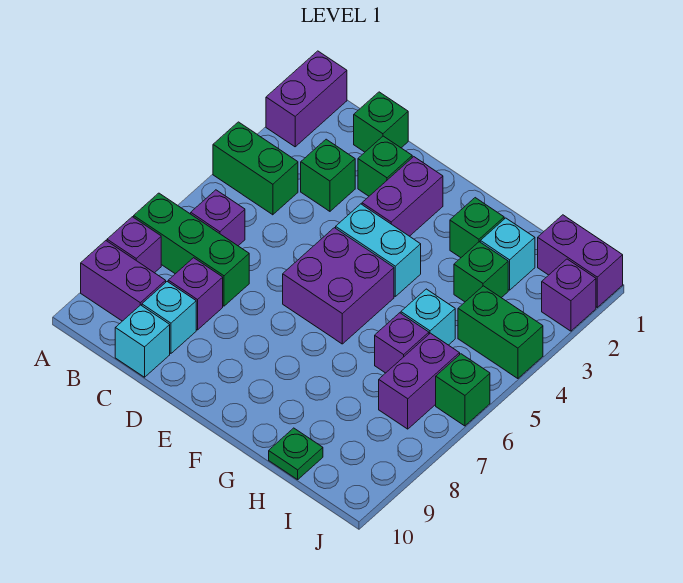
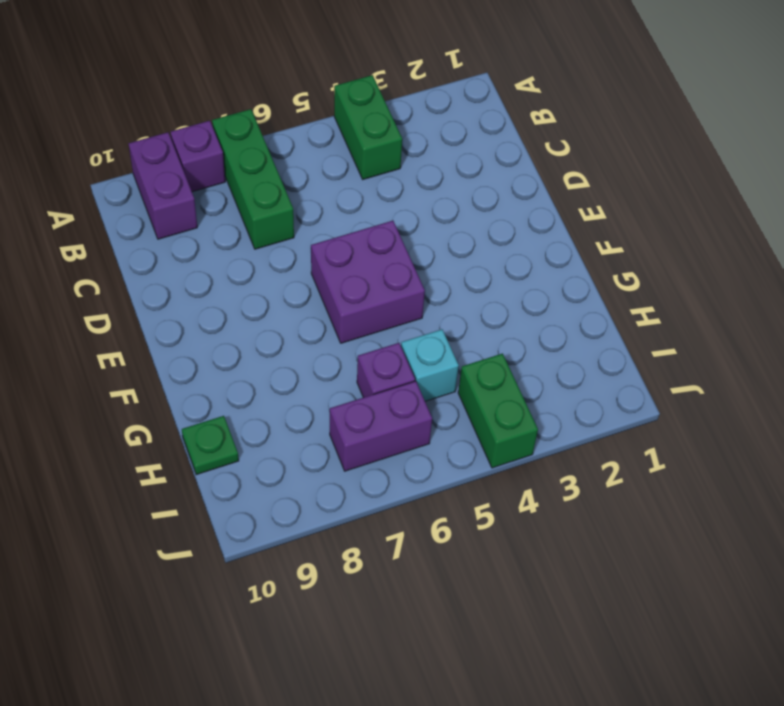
none -> purple 1x2 brick [266,51,347,147]
none -> purple 1x1 brick [191,190,245,246]
none -> green 1x1 brick [354,92,408,152]

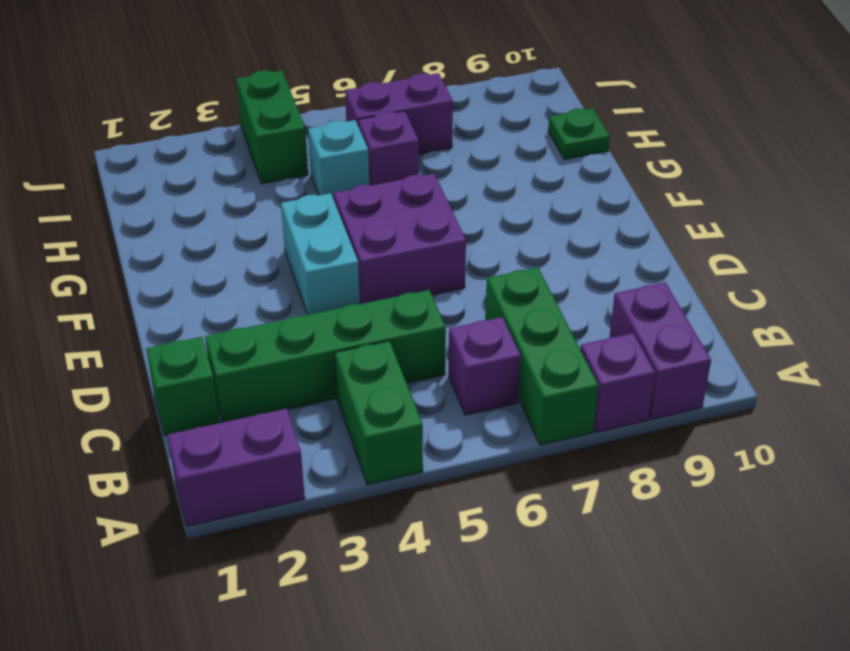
green 1x4 brick [205,290,446,422] -> green 1x1 brick [301,139,355,211]
none -> purple 1x1 brick [168,258,223,330]
none -> cyan 1x1 brick [142,282,196,353]
none -> cyan 1x1 brick [115,305,170,377]

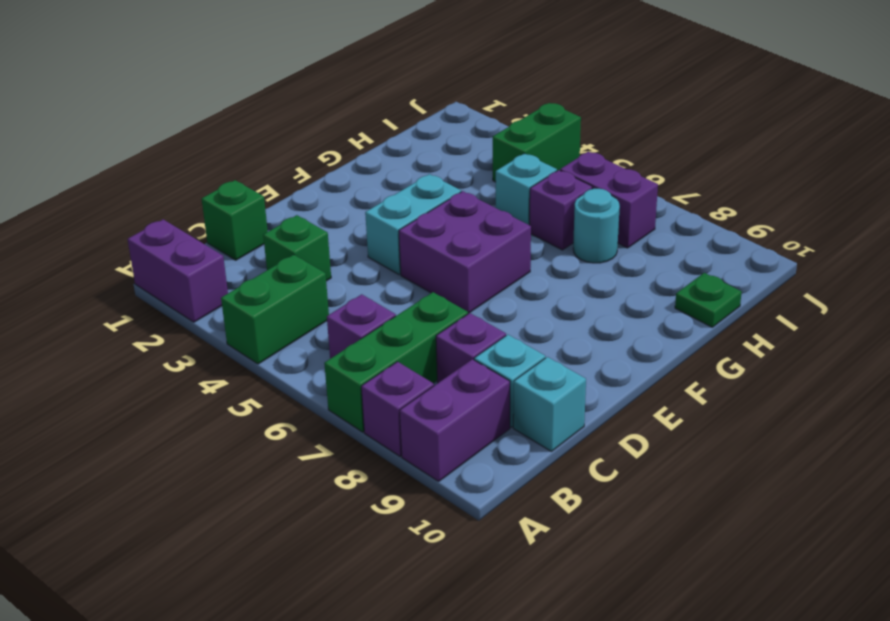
cyan 1x1 round brick [573,189,620,263] -> none
none -> green 1x1 brick [358,136,412,196]
none -> purple 1x2 brick [362,157,443,236]
none -> green 1x1 brick [450,198,504,258]

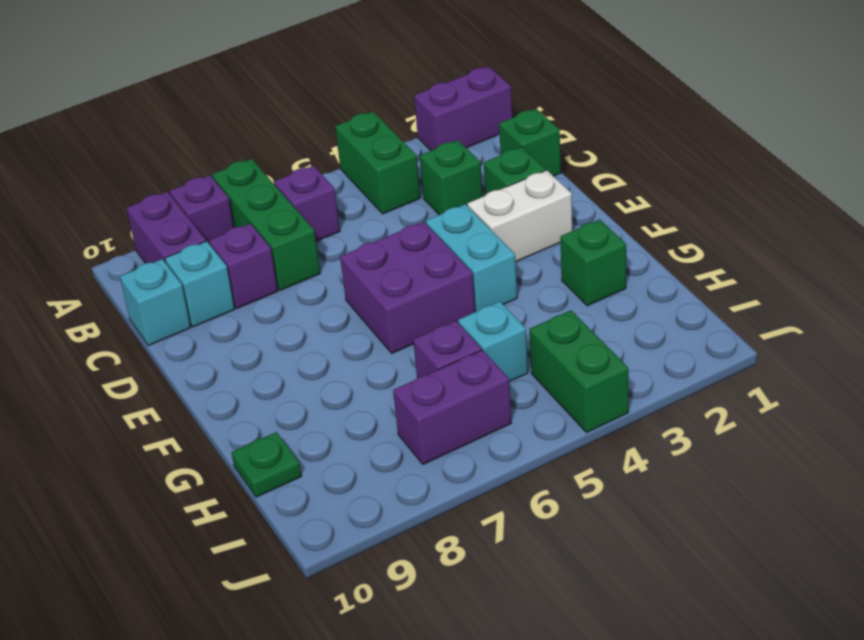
white 1x2 brick [467,170,572,262] -> purple 1x2 brick [362,157,443,236]
none -> cyan 1x1 brick [480,218,535,290]
none -> green 1x1 brick [454,242,508,302]
none -> purple 1x2 brick [538,215,623,307]

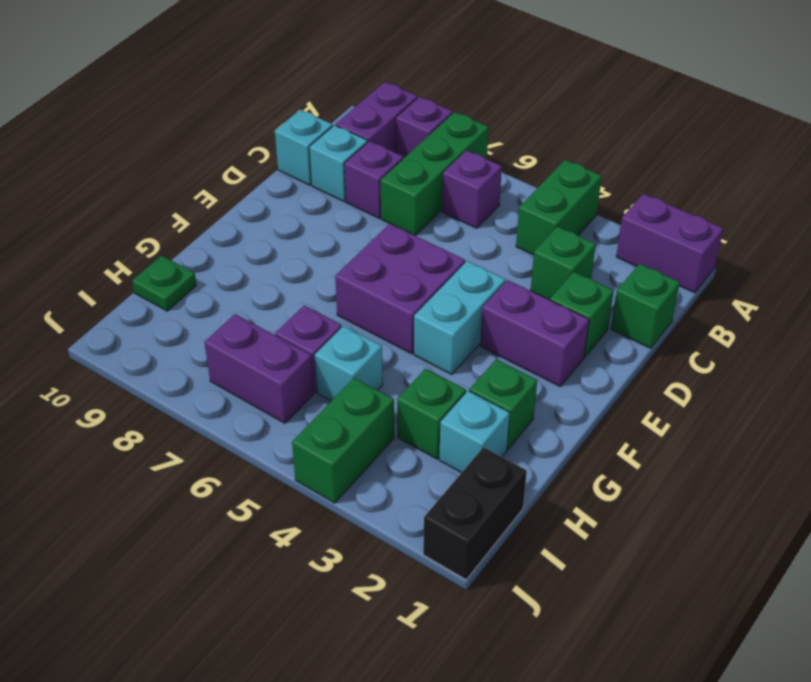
black 1x2 brick [423,447,527,580] -> purple 1x2 brick [538,215,623,307]
none -> purple 1x1 brick [542,259,596,331]
none -> green 1x1 brick [436,354,490,426]

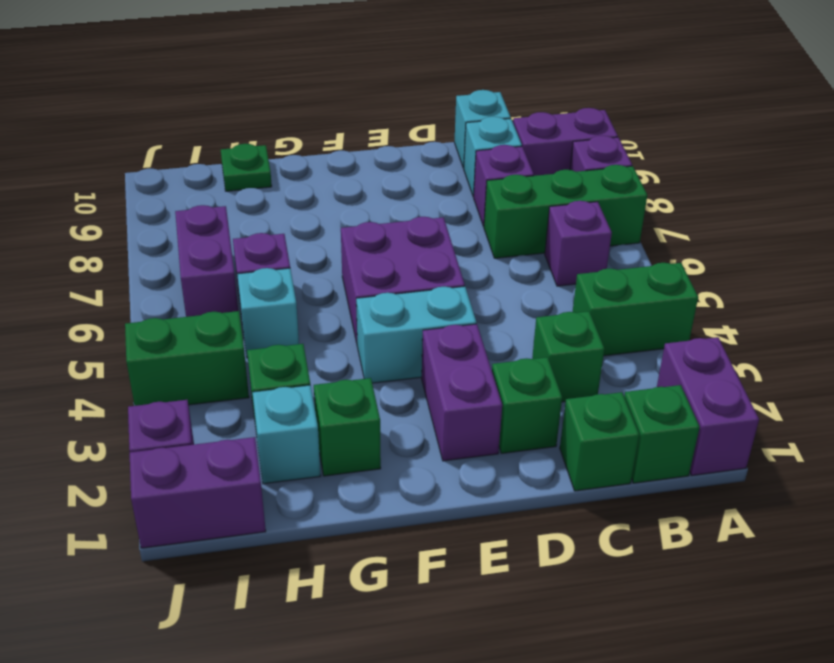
green 1x1 brick [624,385,700,483] -> green 1x1 brick moved to [436,354,490,426]

